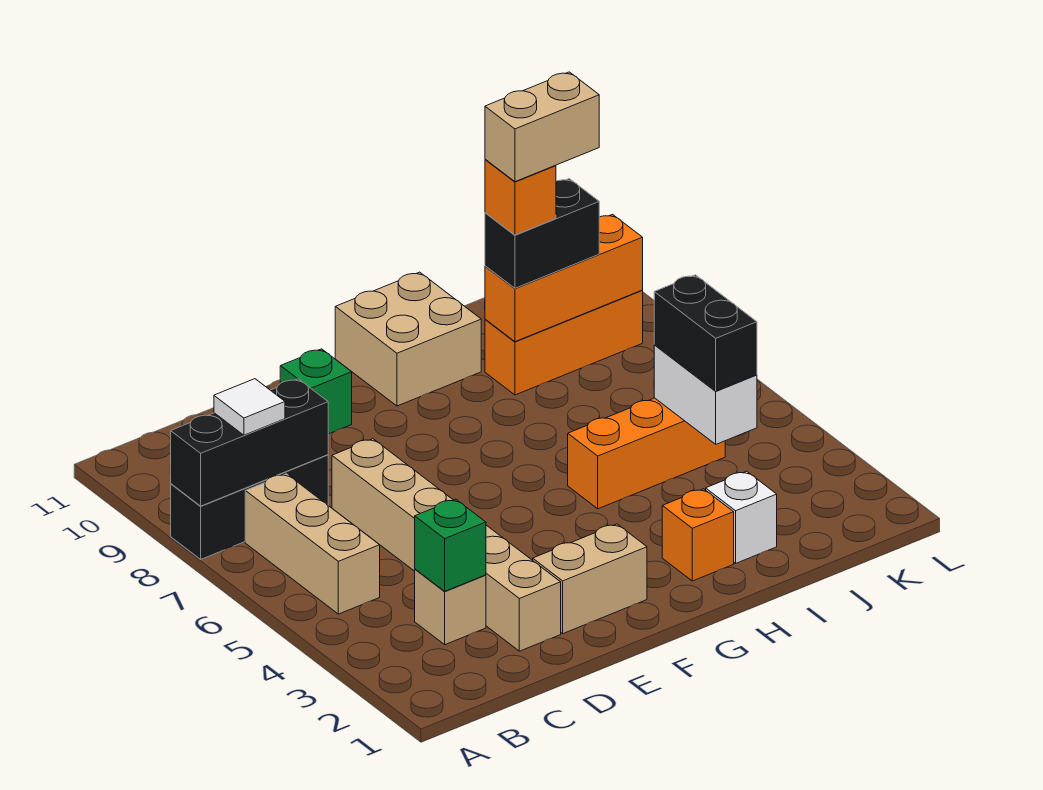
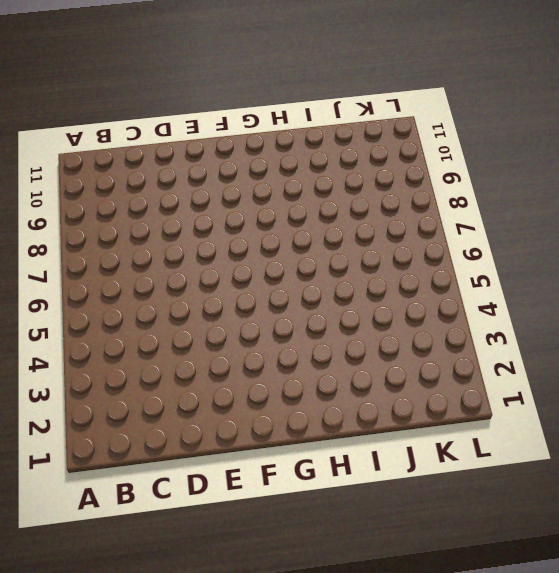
none -> black 1x3 brick [171,455,328,559]
none -> tan 1x3 brick [245,474,380,614]
none -> tan 1x1 brick [415,569,486,645]

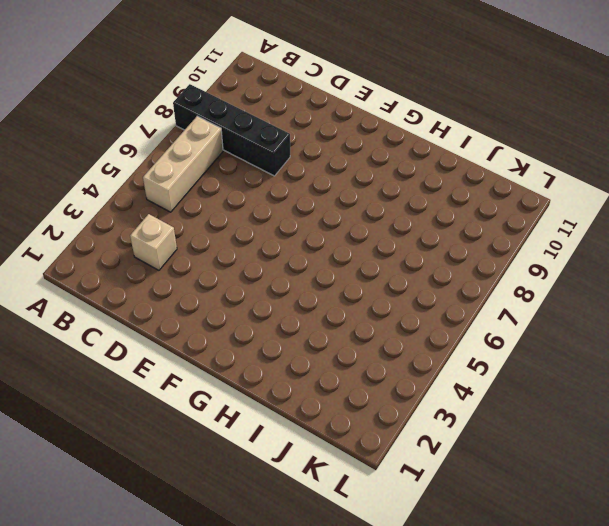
black 1x4 brick [173,84,290,176] -> black 1x3 brick [171,455,328,559]
none -> tan 1x6 brick [332,439,561,651]
none -> tan 1x2 brick [533,524,647,634]
none -> green 1x1 brick [280,349,352,434]

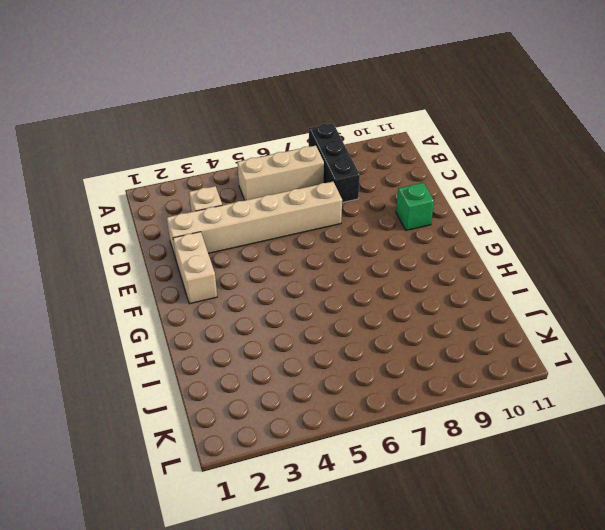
none -> tan 2x2 brick [335,272,481,406]
none -> orange 1x1 brick [662,489,734,581]
none -> orange 1x3 brick [568,398,725,509]

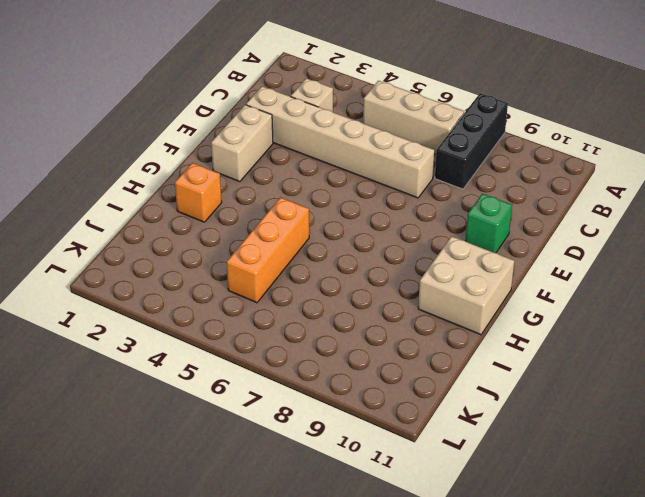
none -> white 1x1 brick [706,471,777,563]
none -> orange 1x3 brick [485,290,643,395]
none -> black 1x3 brick [170,379,328,506]

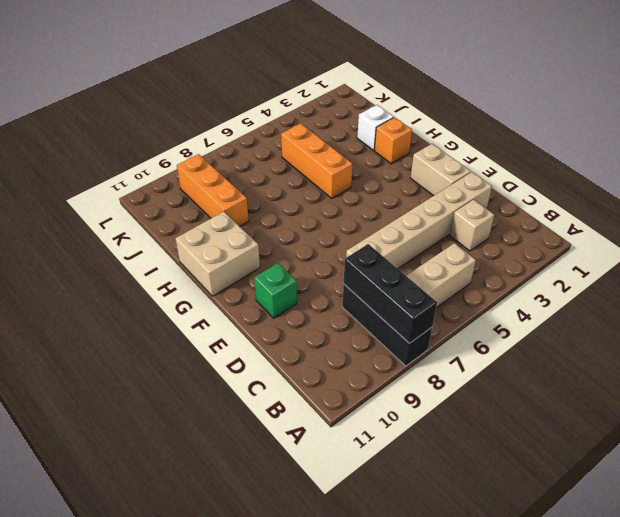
none -> green 1x1 brick [415,499,486,591]
none -> orange 1x3 brick [485,214,643,342]
none -> white 1x2 brick [654,345,757,444]

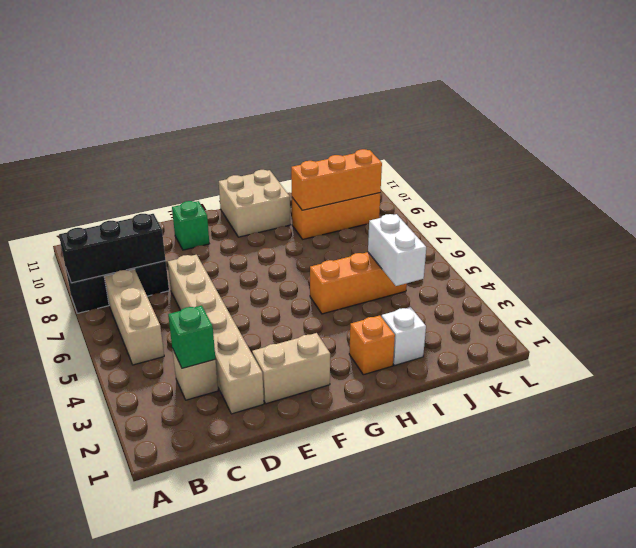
none -> white 1x1 tile [214,379,285,435]
none -> black 1x2 brick [485,179,599,288]
none -> black 1x2 brick [654,275,757,391]

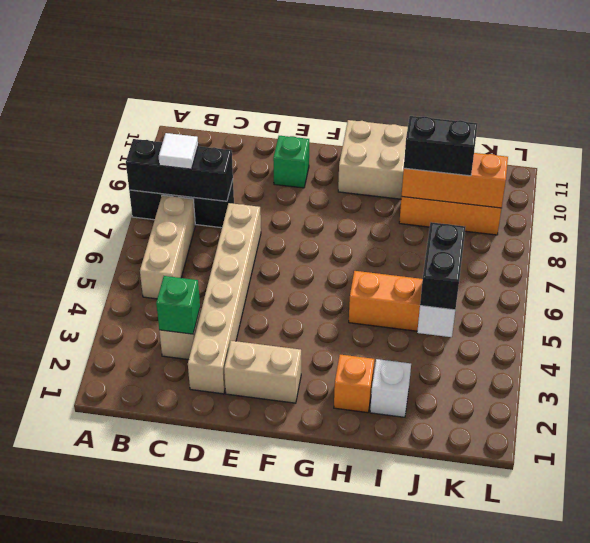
none -> orange 1x1 brick [485,159,556,235]
none -> tan 1x2 brick [485,72,599,182]

